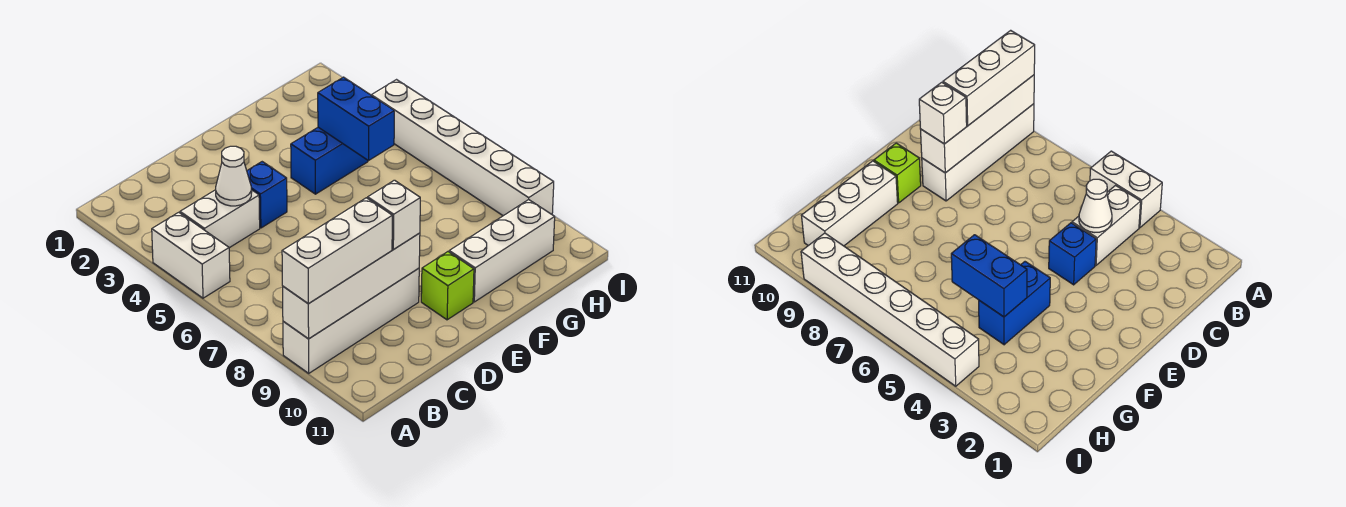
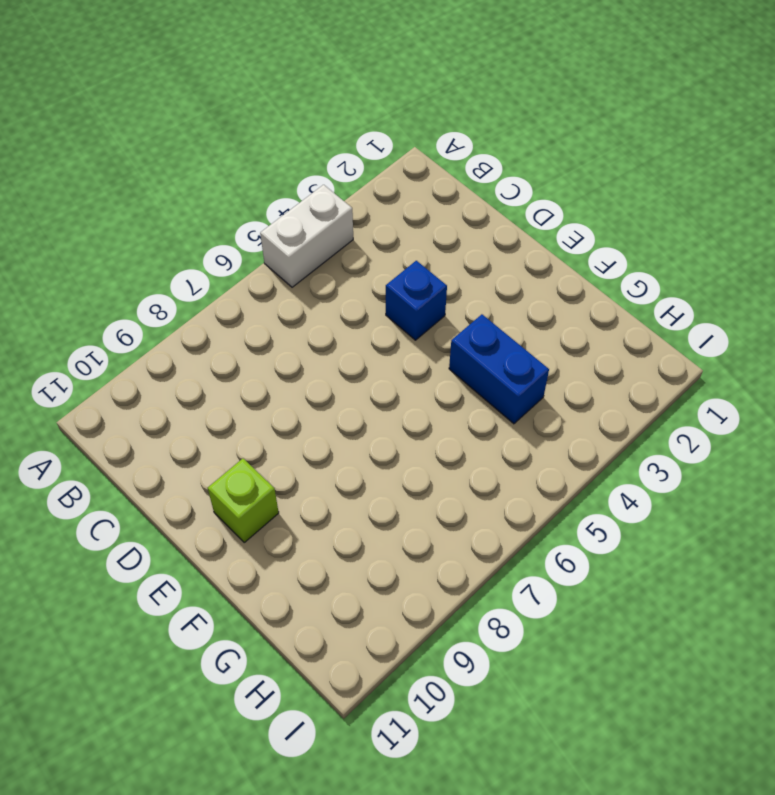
none -> white 1x4 brick [283,268,419,373]
none -> white 1x2 brick [180,190,260,248]
none -> white 1x3 brick [449,200,555,302]

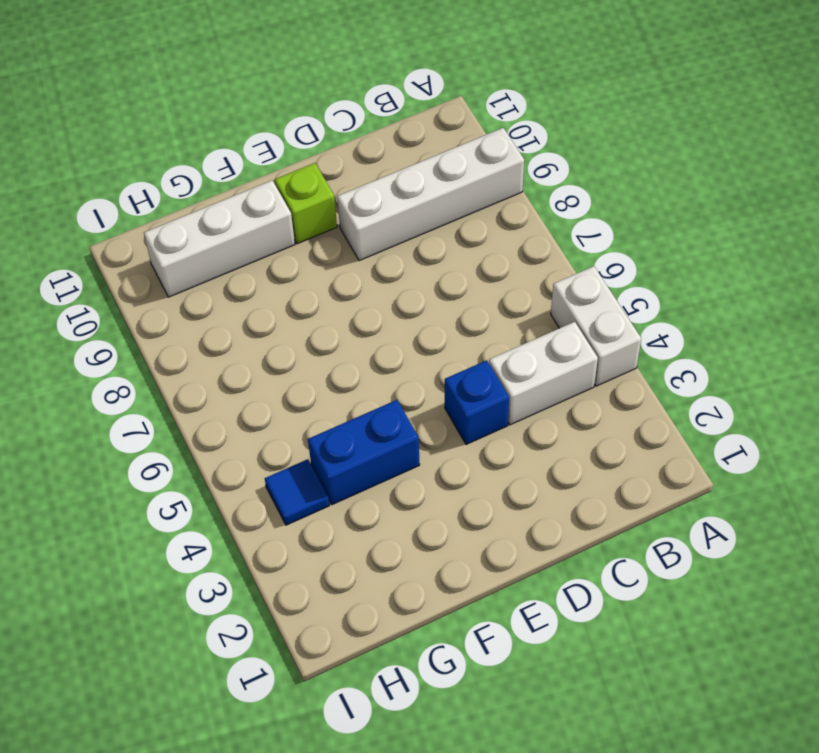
blue 1x1 tile [265,459,329,525] -> none
none -> white 1x6 brick [372,80,554,216]
none -> white 1x4 brick [283,233,420,339]
none -> white 1x1 cone [216,146,252,206]

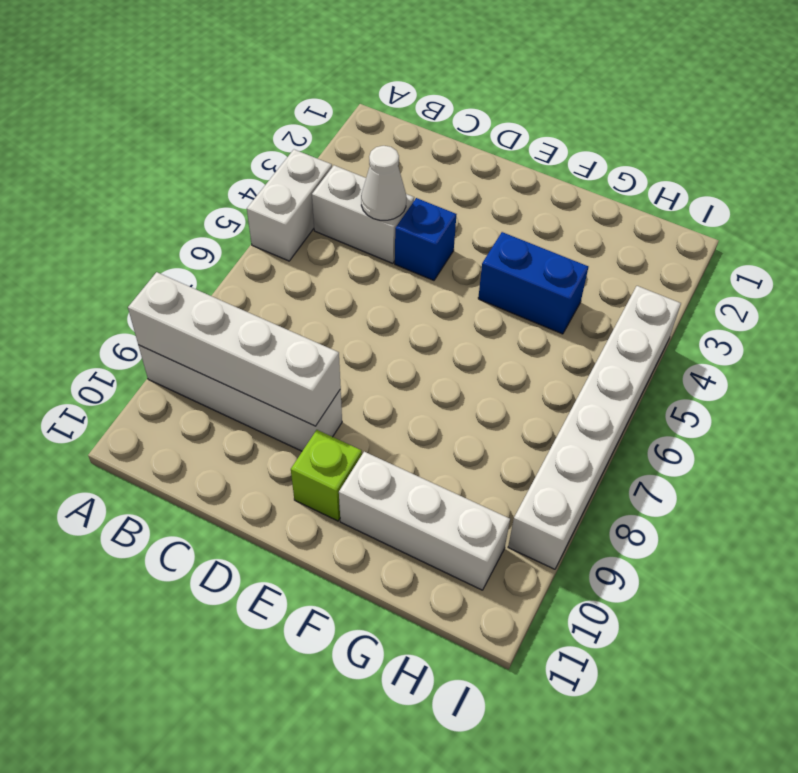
none -> blue 1x2 brick [318,77,394,161]
none -> white 1x3 brick [282,198,392,304]
none -> white 1x1 brick [368,180,420,249]

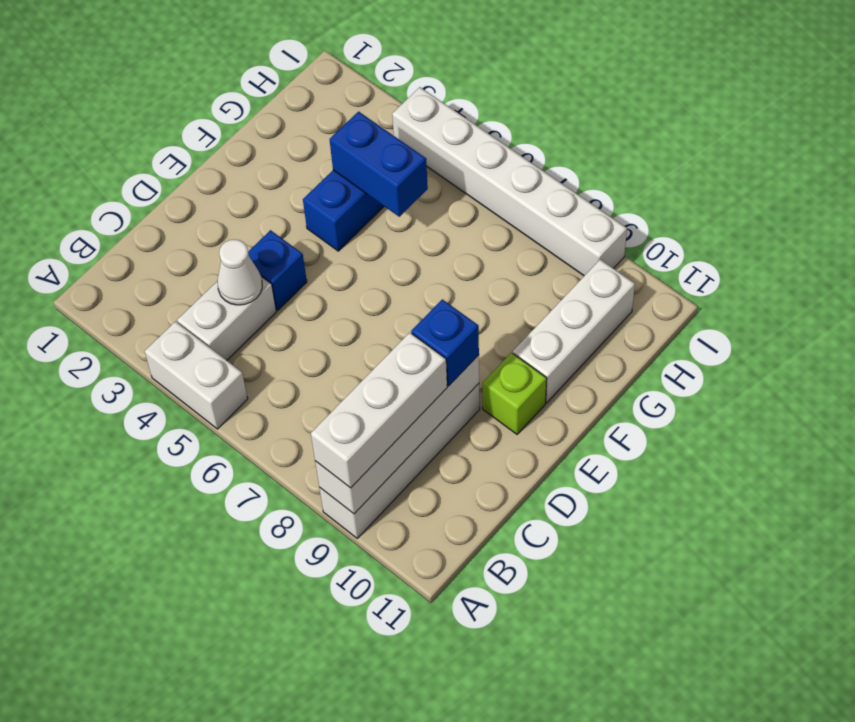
blue 1x1 brick [411,299,479,386] -> white 1x1 brick [368,180,420,249]

